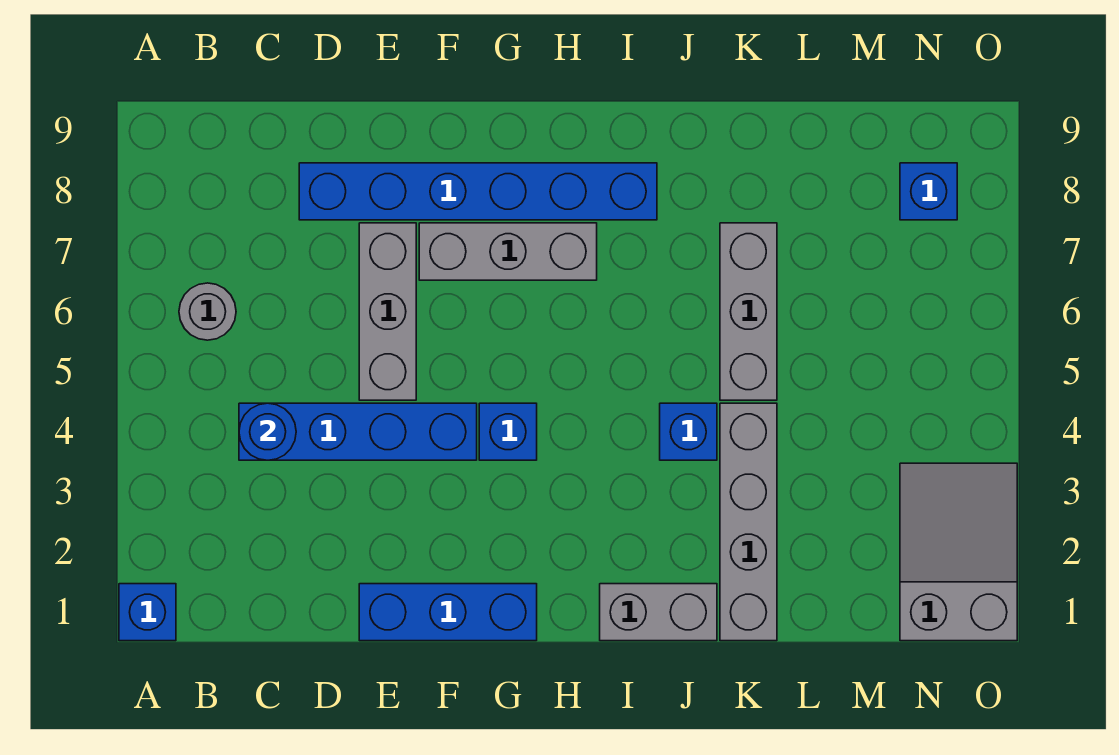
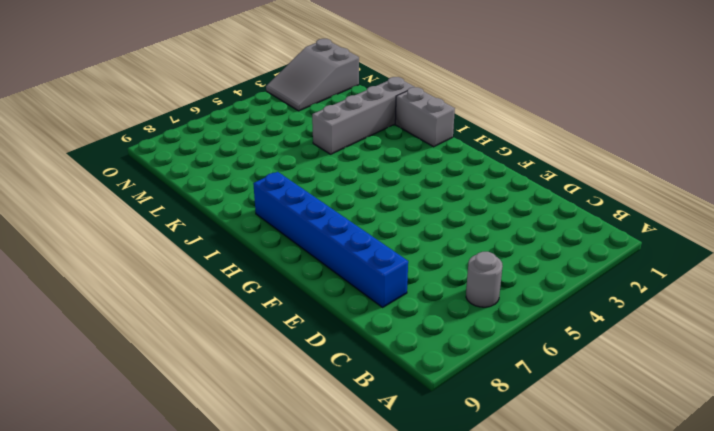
none -> blue 1x1 brick [119,584,176,641]
none -> blue 1x4 brick [239,403,477,460]
none -> blue 1x3 brick [359,584,537,641]

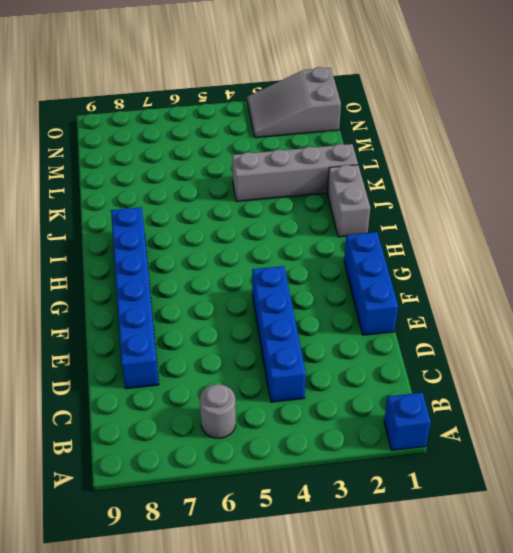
none -> grey 1x3 brick [359,223,416,400]
none -> grey 1x3 brick [419,223,597,280]
none -> blue 1x1 brick [479,403,537,460]

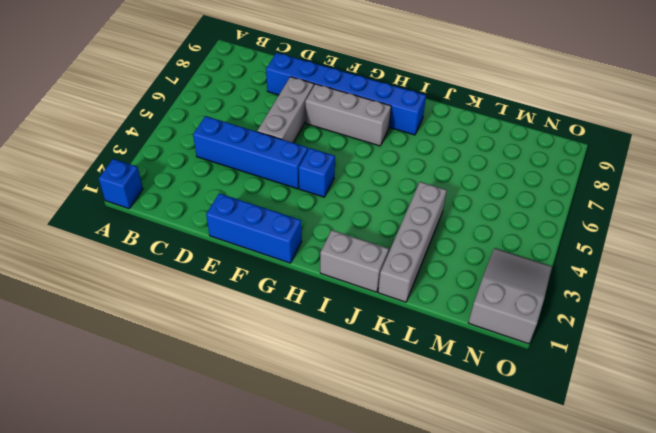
none -> grey 1x1 round brick [179,283,236,340]
none -> blue 1x1 brick [660,403,717,460]
none -> grey 1x3 brick [720,223,777,400]

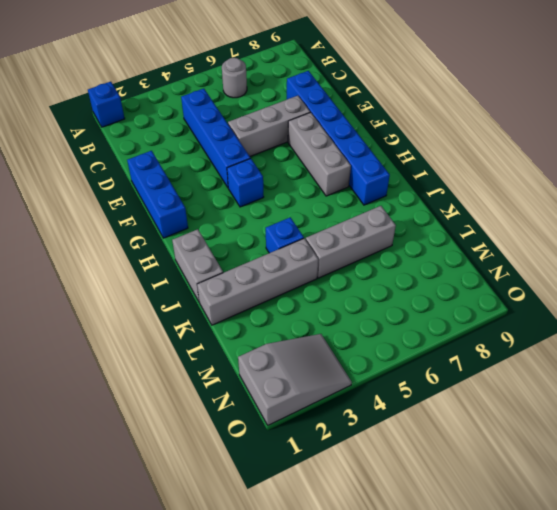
none -> blue 1x1 brick [900,163,957,220]
none -> blue 1x1 round brick [239,403,296,460]

